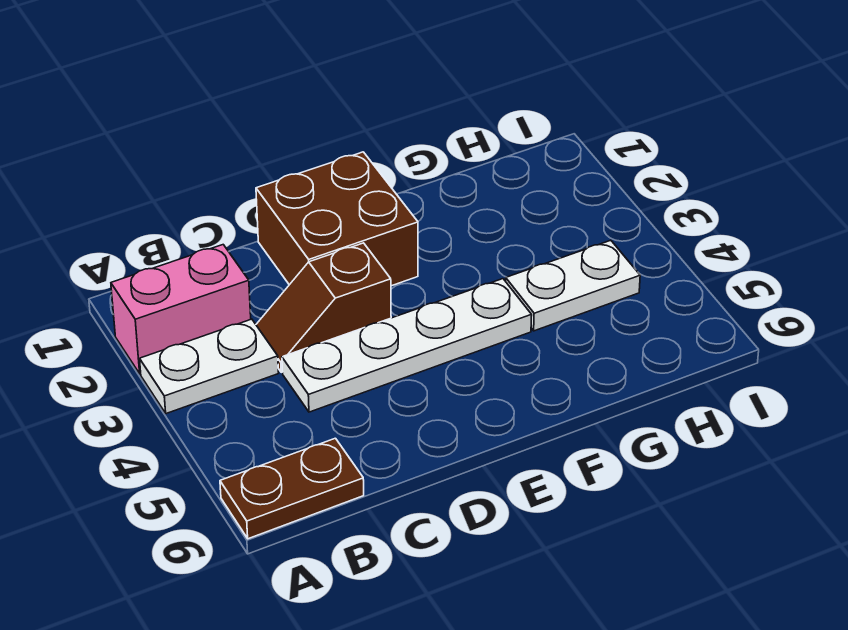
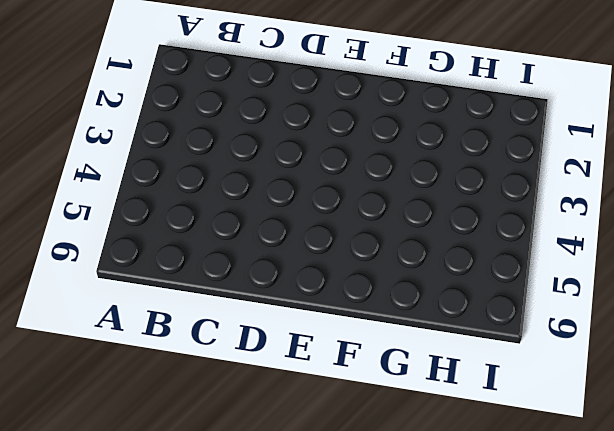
none -> pink 1x2 brick [111,245,251,374]
none -> white 1x2 plate [140,319,279,414]

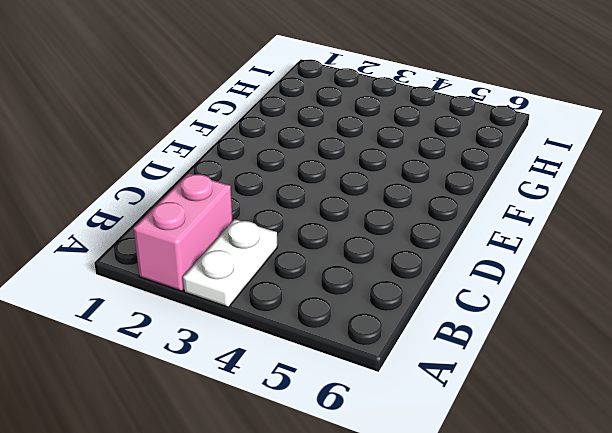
none -> brown 1x2 plate [220,438,364,539]
none -> brown 1x2 slope [256,243,391,372]

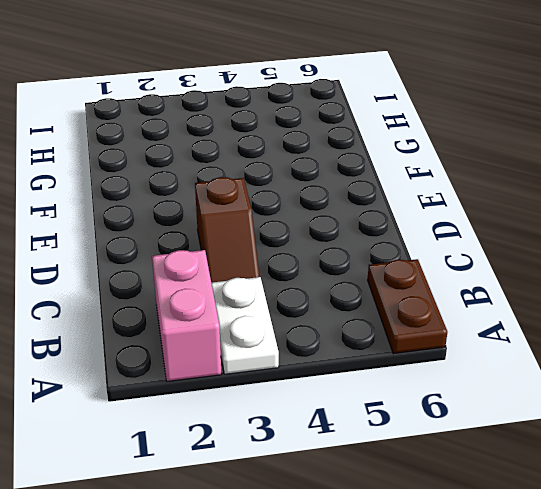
none -> white 1x4 plate [282,279,532,412]
none -> brown 2x2 brick [256,152,418,286]

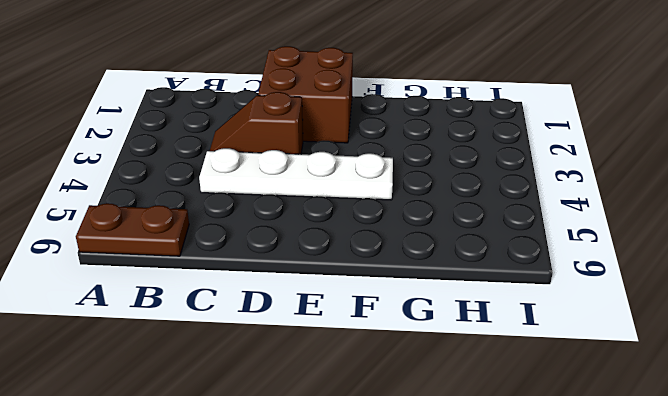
none -> pink 1x2 brick [111,245,251,374]
none -> white 1x2 plate [140,319,279,414]

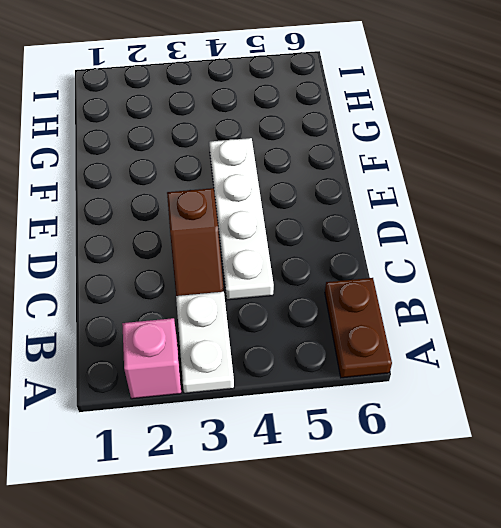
pink 1x1 brick [122,318,181,399] -> pink 1x2 brick [111,245,251,374]
none -> brown 2x2 brick [256,152,418,286]
none -> white 1x2 plate [506,240,640,331]

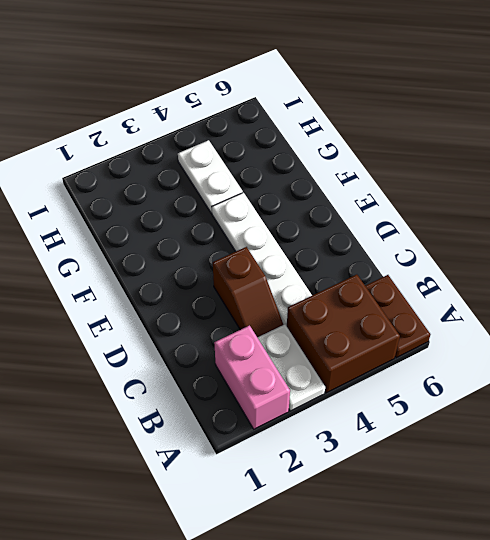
brown 2x2 brick [287,274,400,393] -> brown 2x2 brick moved to [256,152,418,286]

